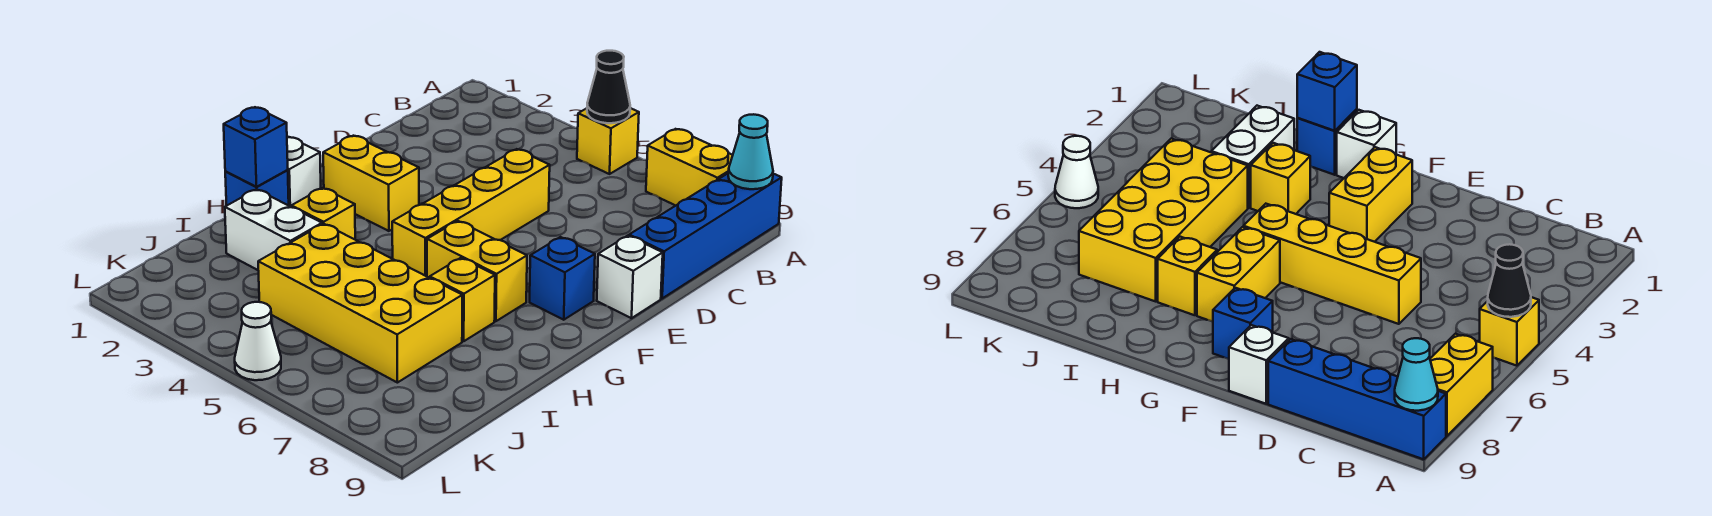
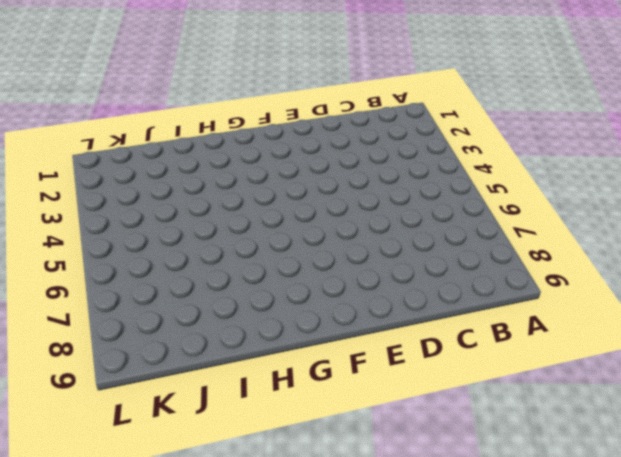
none -> yellow 1x1 brick [577,108,639,174]
none -> yellow 1x2 brick [646,129,733,206]
none -> blue 1x4 brick [629,174,782,298]

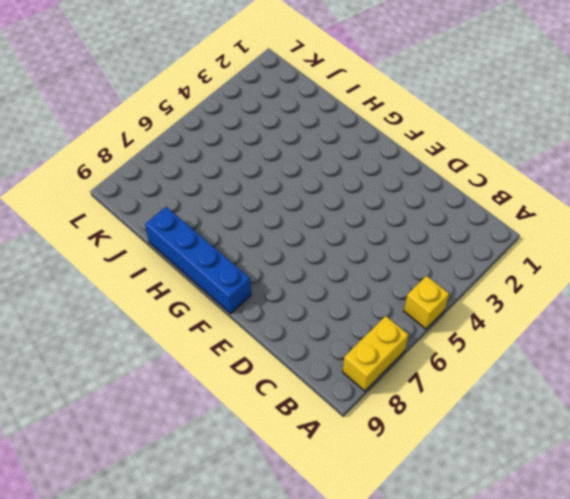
blue 1x4 brick [145,207,251,313] -> blue 1x4 brick moved to [629,174,782,298]
none -> yellow 1x4 brick [392,149,550,276]
none -> white 1x1 brick [597,236,663,318]
none -> yellow 1x2 brick [323,136,419,231]

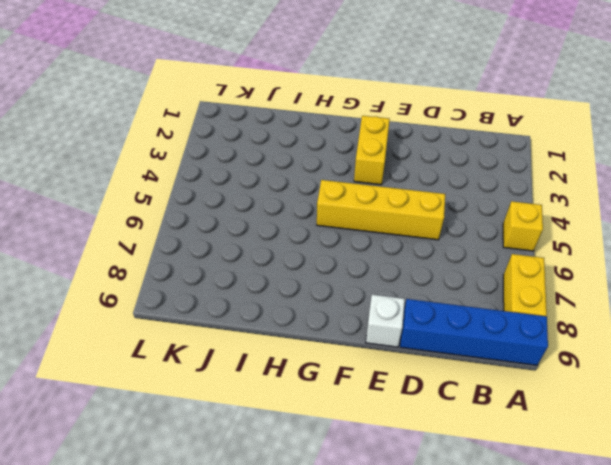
none -> blue 1x1 brick [530,237,595,320]
none -> white 1x1 brick [287,137,321,207]
none -> yellow 1x2 brick [427,221,527,321]

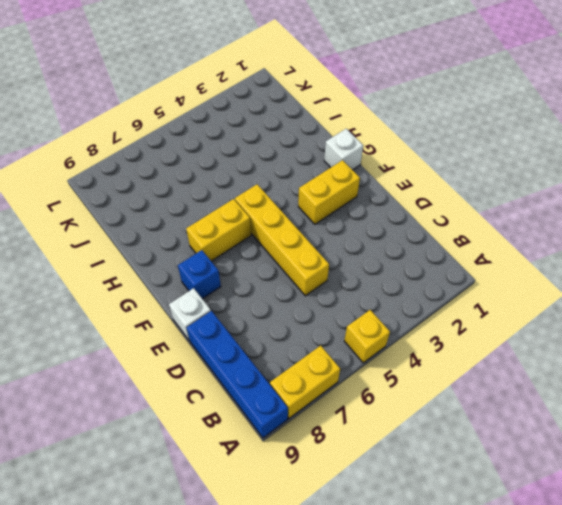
none -> blue 1x1 brick [225,170,289,205]
none -> yellow 1x1 brick [291,188,355,239]
none -> yellow 1x1 brick [430,258,495,341]

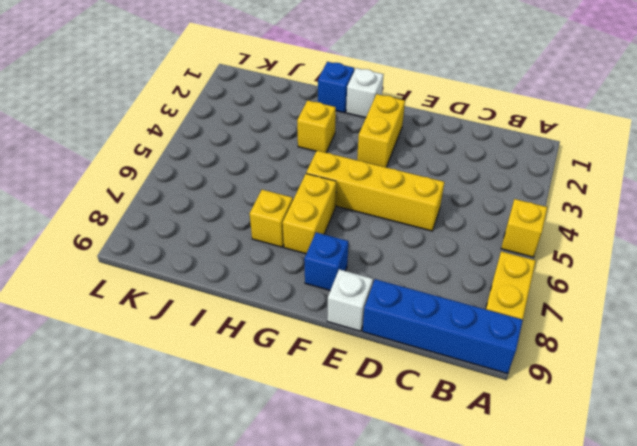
none -> white 1x2 brick [225,189,322,270]
none -> yellow 2x4 brick [258,224,462,383]
none -> white 1x1 cone [235,302,281,380]

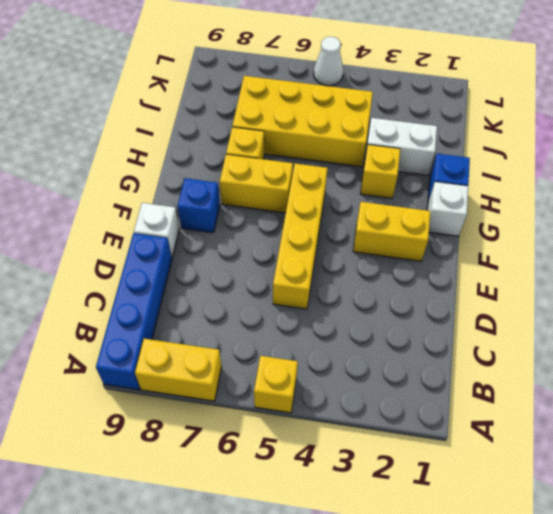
none -> black 1x1 cone [587,51,630,123]
none -> cyan 1x1 cone [728,114,773,189]
none -> blue 1x1 brick [224,107,288,187]

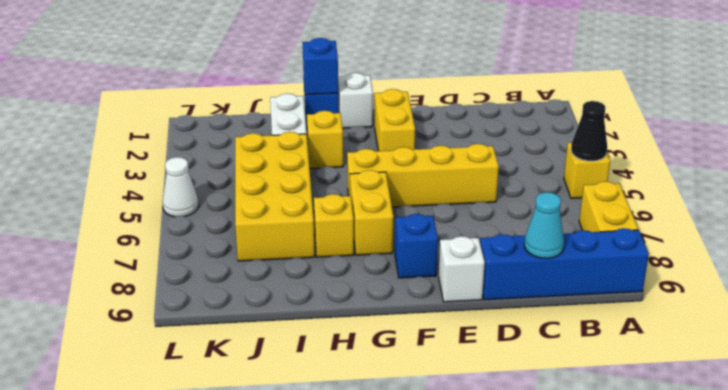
cyan 1x1 cone [524,192,564,258] -> cyan 1x1 cone moved to [728,114,773,189]

